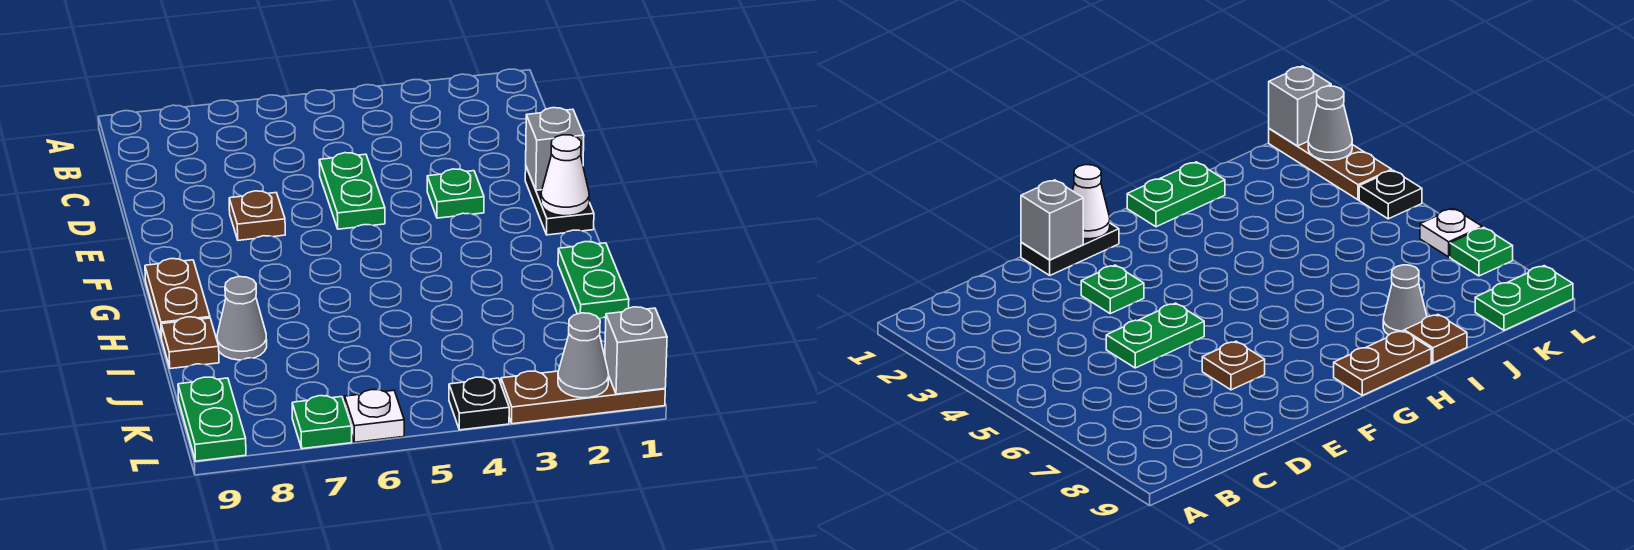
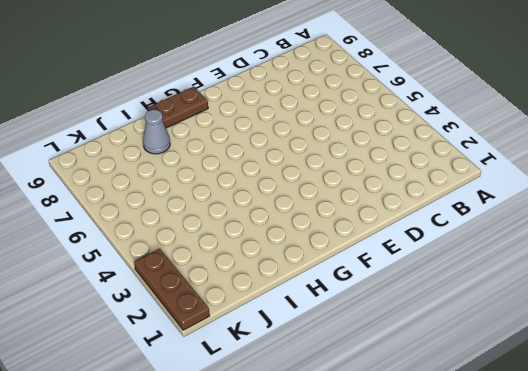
none -> green 1x2 plate [319,153,385,229]
none -> black 1x2 plate [525,167,594,235]
none -> green 1x1 plate [427,169,484,218]

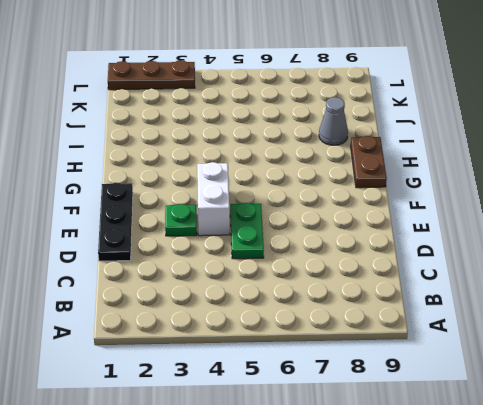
black 1x3 plate [98,183,133,261] -> black 1x2 plate [525,167,594,235]
white 1x2 brick [197,162,230,236] -> none
none -> brown 1x1 plate [229,191,285,240]
none -> green 1x2 plate [558,242,629,319]
none -> brown 1x1 plate [161,317,219,369]

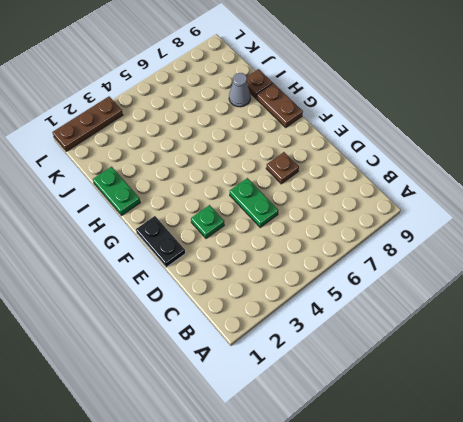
none -> green 1x2 plate [178,377,246,461]
none -> black 1x1 plate [449,377,509,430]
none -> white 1x1 plate [345,390,404,442]

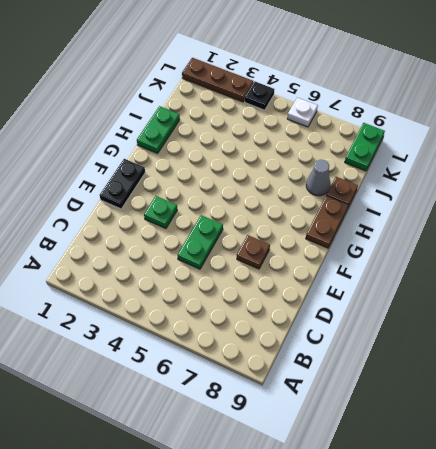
none -> green 1x1 plate [292,396,352,449]
none -> grey 1x1 brick [526,108,584,190]
none -> white 1x1 cone [541,135,589,216]

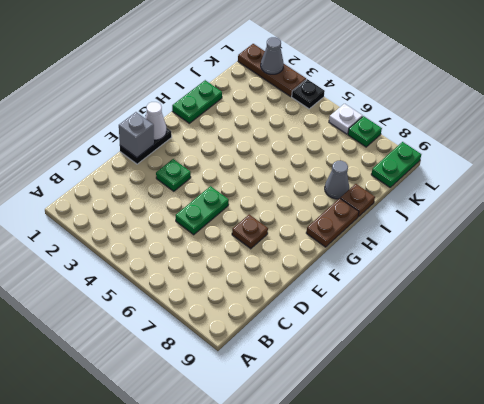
none -> grey 1x1 brick [605,307,667,394]

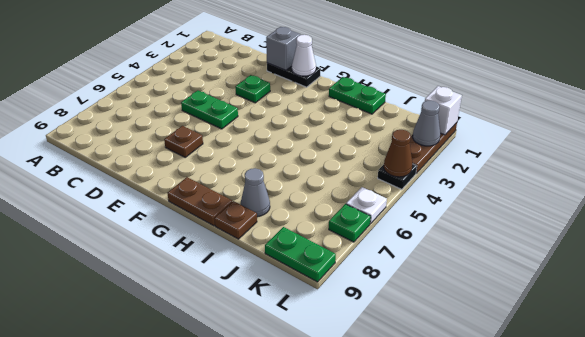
white 1x1 brick [425,86,462,135] -> grey 1x1 brick [605,307,667,394]
brown 1x1 cone [384,130,412,177] -> none

